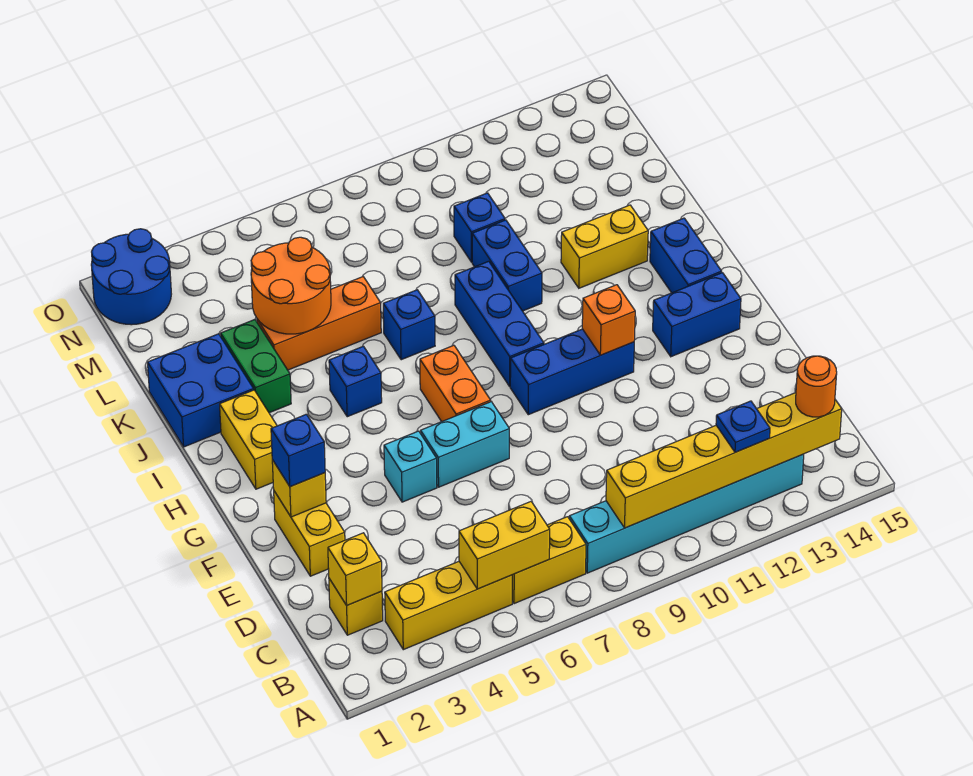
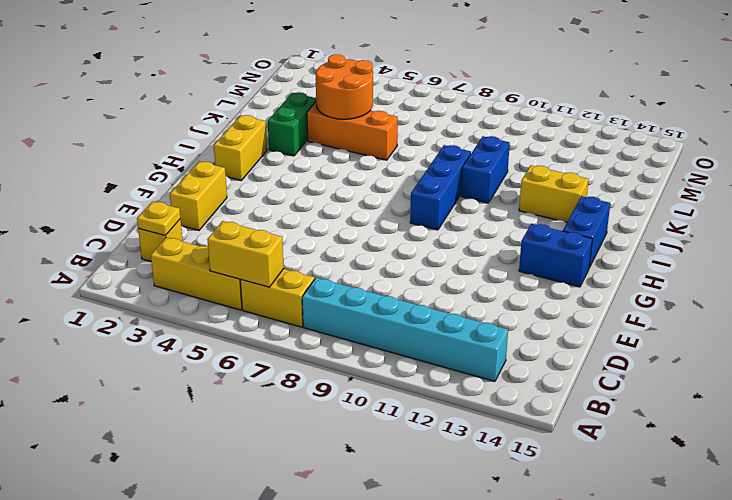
yellow 1x1 plate [137,201,180,236] -> yellow 1x1 brick [328,533,382,605]
none -> cyan 1x1 brick [384,431,437,502]
none -> cyan 1x2 brick [421,402,509,487]
none -> orange 1x2 brick [420,345,491,422]
none -> blue 1x3 brick [510,329,634,415]

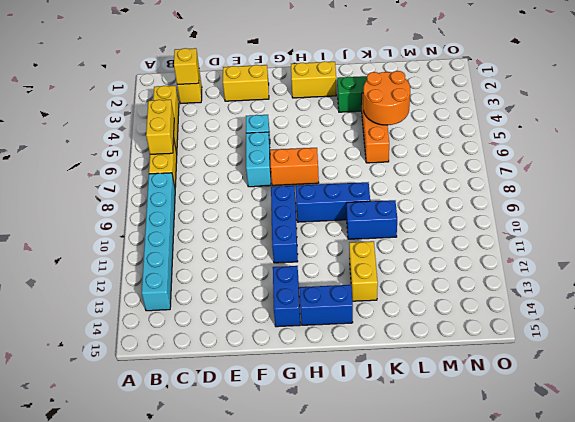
none -> blue 1x1 brick [329,346,382,417]
none -> blue 2x2 brick [148,334,254,447]
none -> blue 1x1 brick [383,290,435,360]
none -> blue 1x1 brick [454,193,505,262]

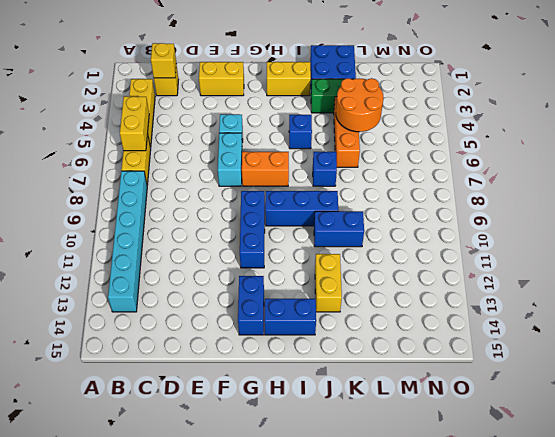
none -> blue 1x1 brick [454,193,505,262]
none -> blue 2x2 round brick [91,229,171,325]
none -> yellow 1x6 brick [606,393,842,528]
none -> yellow 1x1 brick [272,460,326,517]

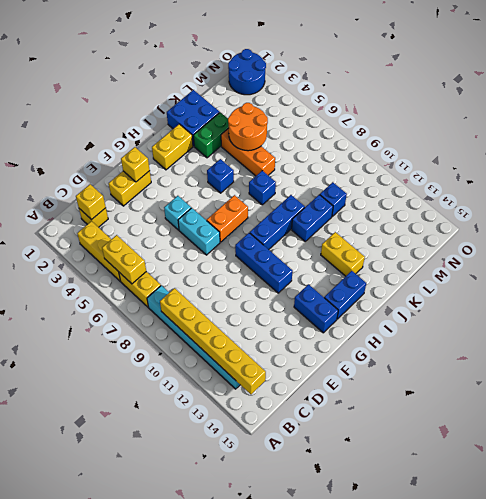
none -> orange 1x1 brick [582,285,635,355]
none -> blue 1x1 plate [716,401,770,452]
none -> orange 1x1 round brick [796,356,837,417]
none -> blue 1x1 brick [271,414,325,487]

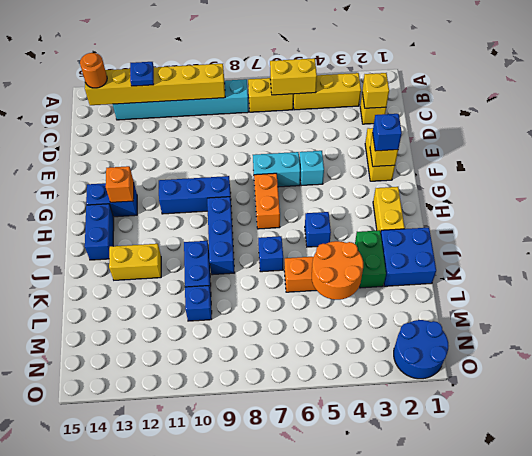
orange 1x1 brick [106,166,134,203] -> orange 1x1 brick moved to [582,285,635,355]

